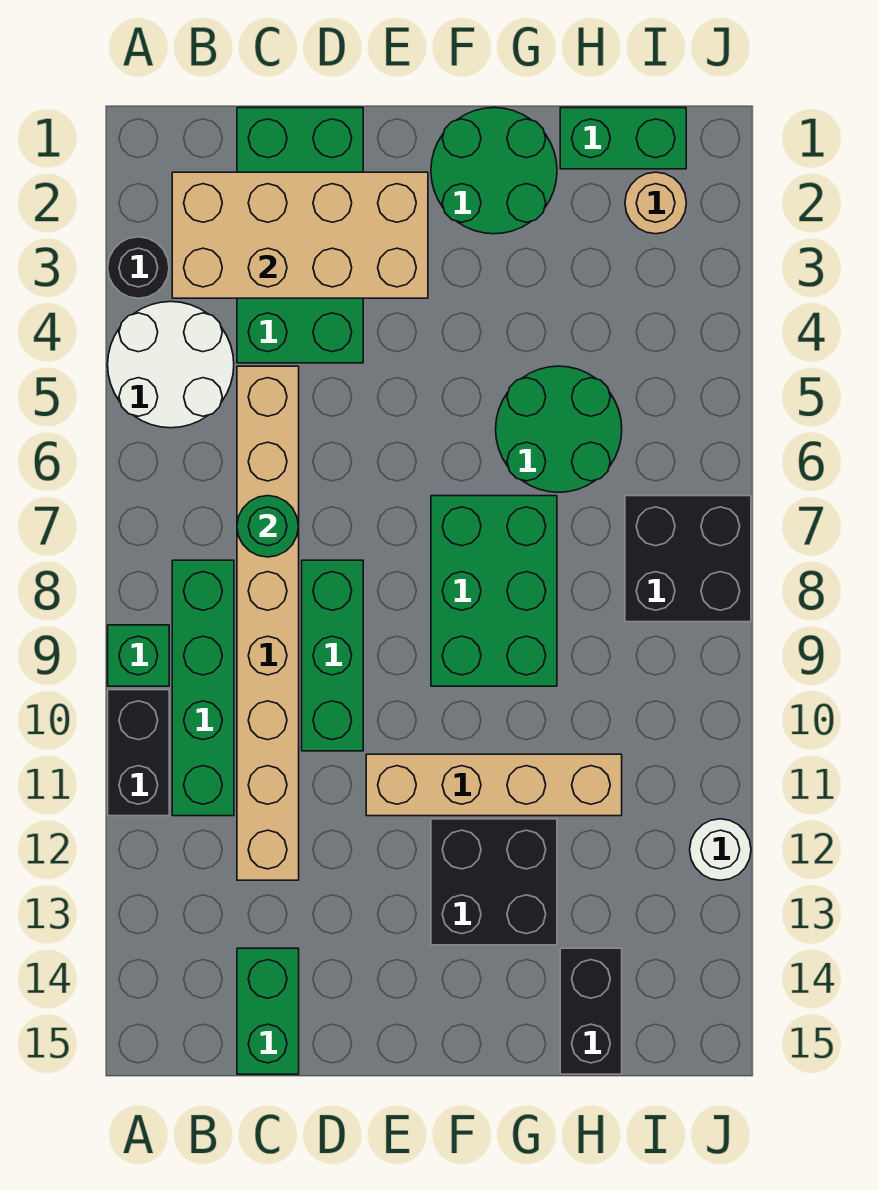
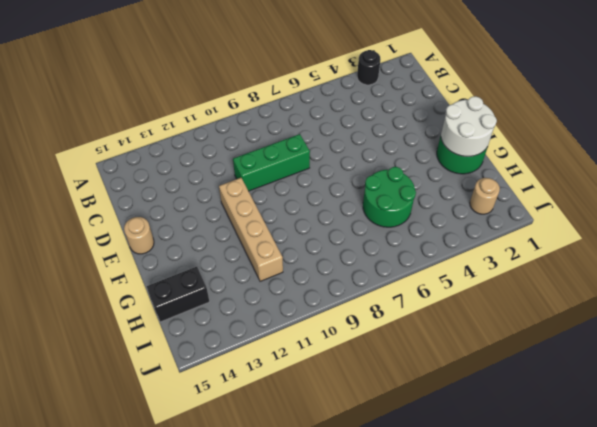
tan 1x1 round brick [124,217,154,254] -> none
white 2x2 round brick [441,96,497,157] -> white 2x2 round brick moved to [108,302,234,428]
none -> green 1x1 brick [108,625,169,686]
none -> black 1x2 brick [108,690,169,816]
none -> green 1x4 brick [172,560,234,816]

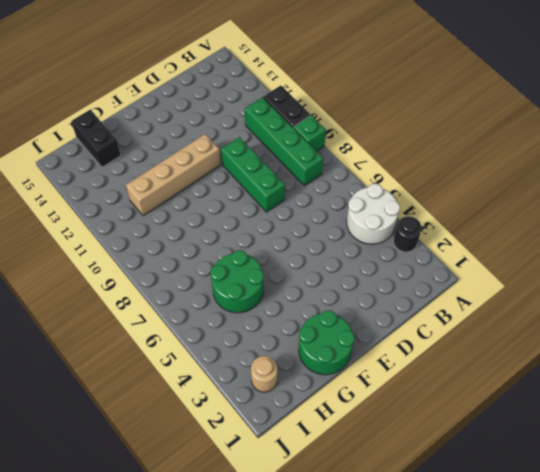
none -> green 2x4 brick [237,108,363,363]
none -> tan 1x8 brick [237,366,299,880]
none -> green 1x2 brick [237,948,299,1074]

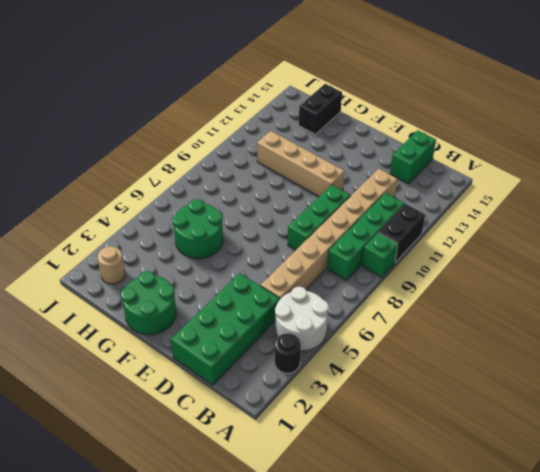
none -> green 2x3 brick [431,496,557,686]
none -> black 2x2 brick [431,819,557,945]
none -> green 1x2 brick [560,108,686,169]

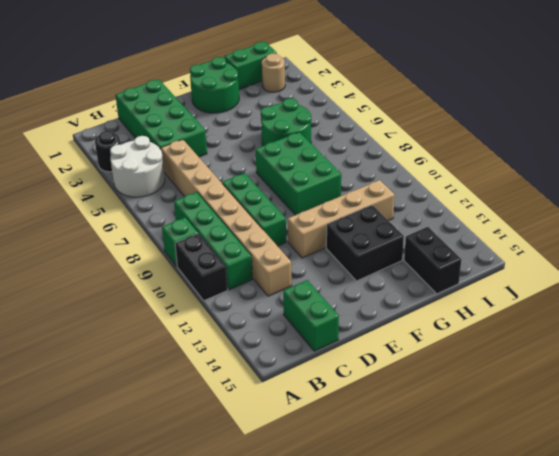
none -> black 2x2 brick [625,496,751,622]
none -> white 1x1 round brick [690,819,751,880]
none -> tan 2x4 brick [172,172,428,298]

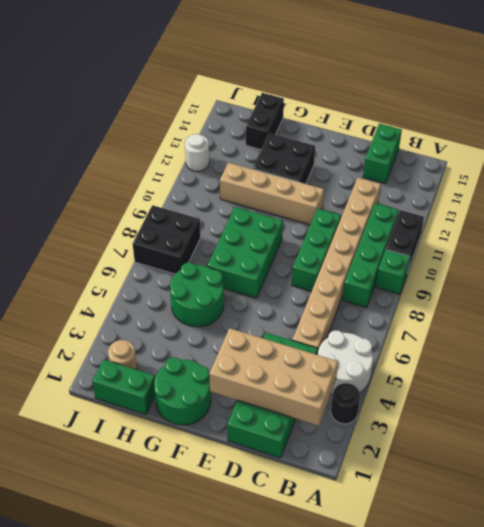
none -> green 1x1 round brick [237,496,298,557]

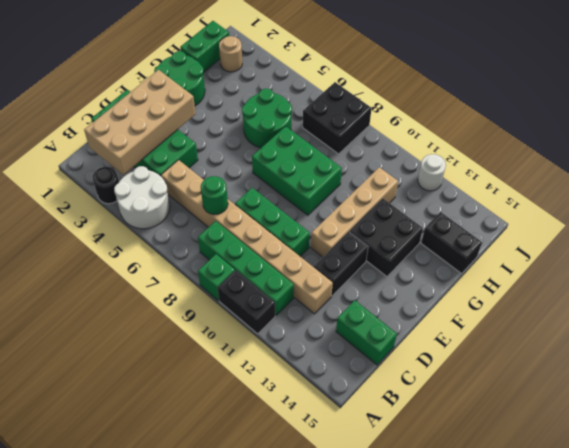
black 1x2 brick [314,232,368,296] -> none

